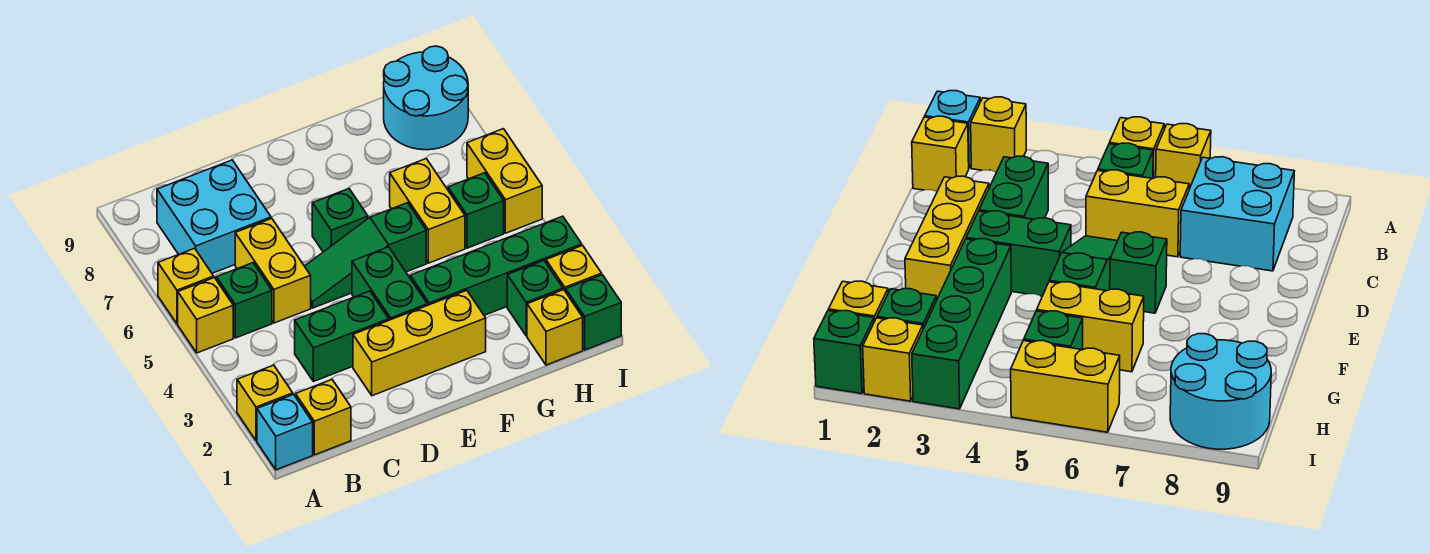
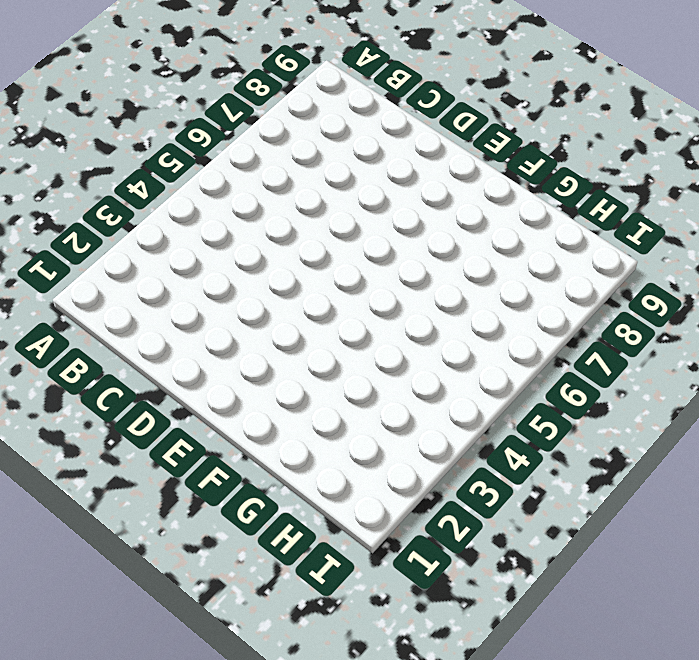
none -> cyan 1x1 brick [257,394,313,470]
none -> yellow 1x1 brick [237,365,293,441]
none -> yellow 1x1 brick [178,278,233,353]

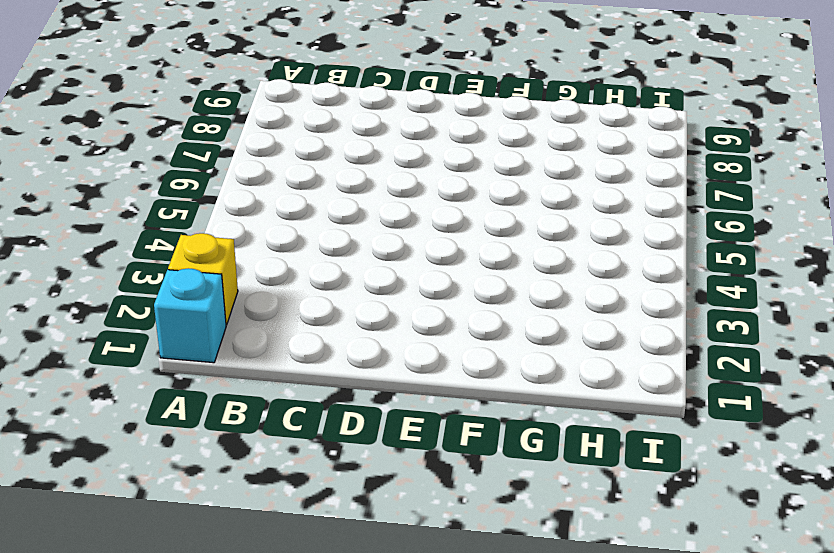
none -> yellow 1x1 brick [178,278,233,353]
none -> yellow 1x1 brick [158,248,214,324]
none -> yellow 1x1 brick [296,380,351,455]

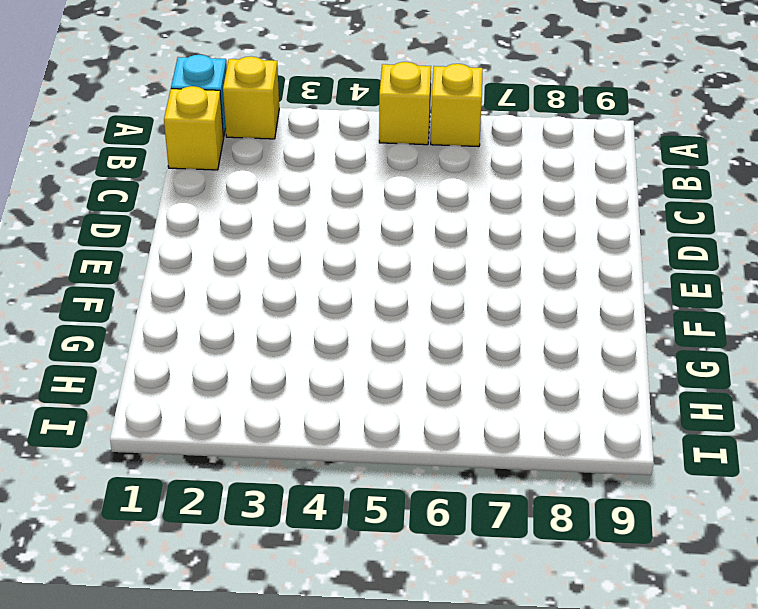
none -> green 1x1 brick [216,263,272,338]
none -> cyan 2x2 brick [157,160,271,273]
none -> green 1x2 brick [295,291,389,382]

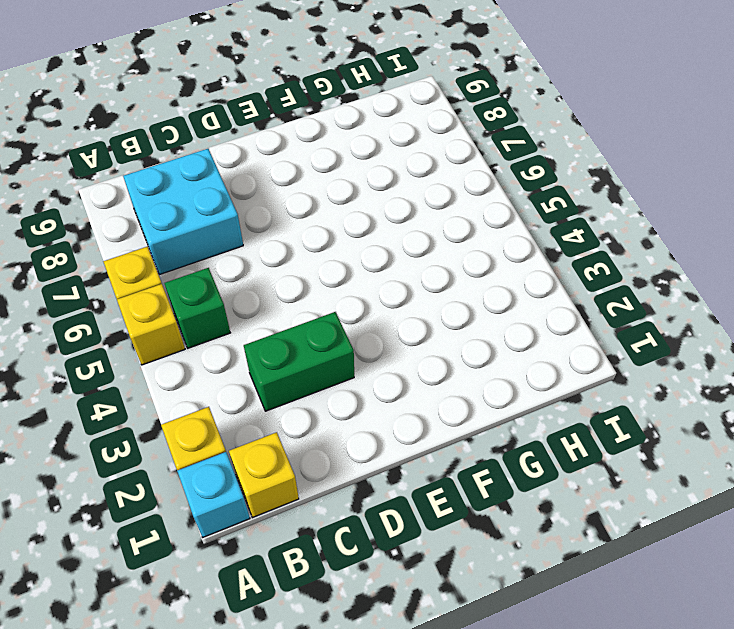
none -> yellow 1x2 brick [235,219,311,323]
none -> yellow 1x3 brick [353,290,486,396]
none -> green 1x3 slope [305,203,426,308]

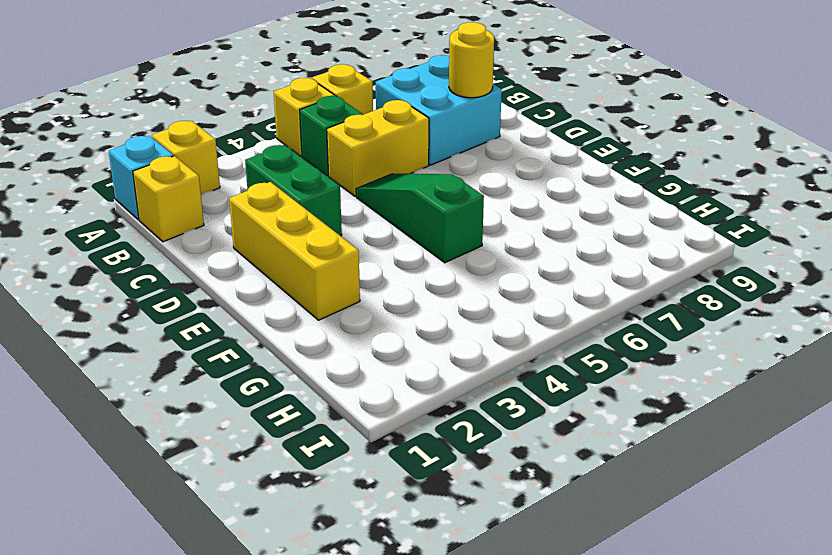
yellow 1x1 round brick [449,22,494,98] -> none
none -> green 1x2 brick [352,247,427,320]
none -> green 1x1 brick [312,189,368,252]
none -> green 1x4 brick [410,216,582,315]

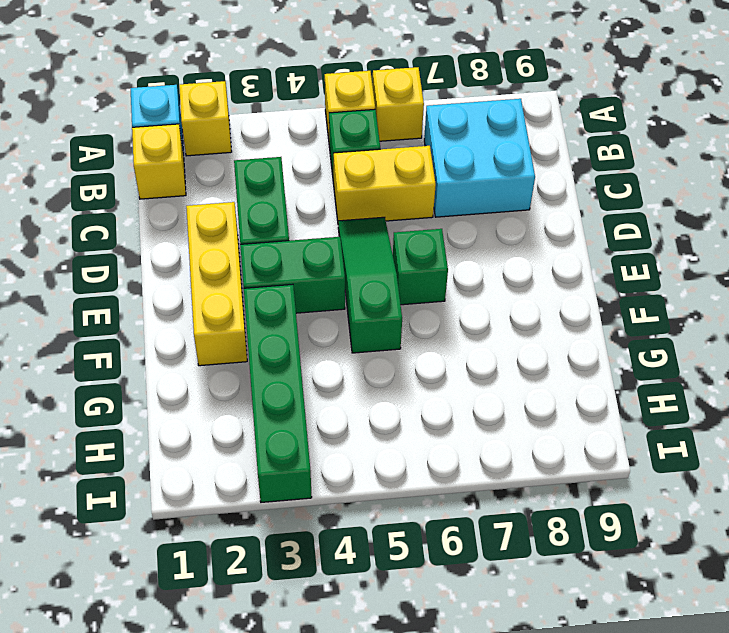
none -> yellow 1x2 brick [390,159,465,263]
none -> yellow 1x1 brick [527,290,583,365]
none -> green 1x1 brick [507,261,563,336]

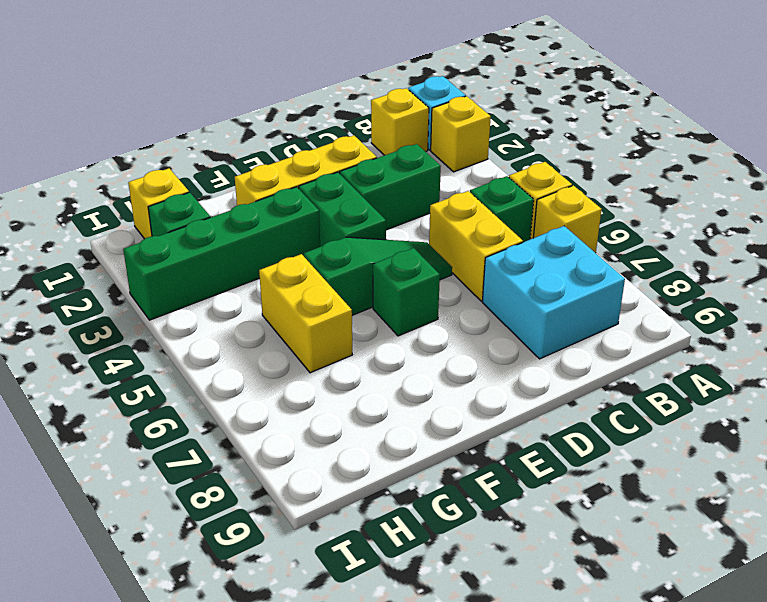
none -> green 1x1 brick [448,173,504,248]
none -> cyan 2x2 round brick [384,46,468,150]
none -> green 1x1 brick [566,275,621,350]

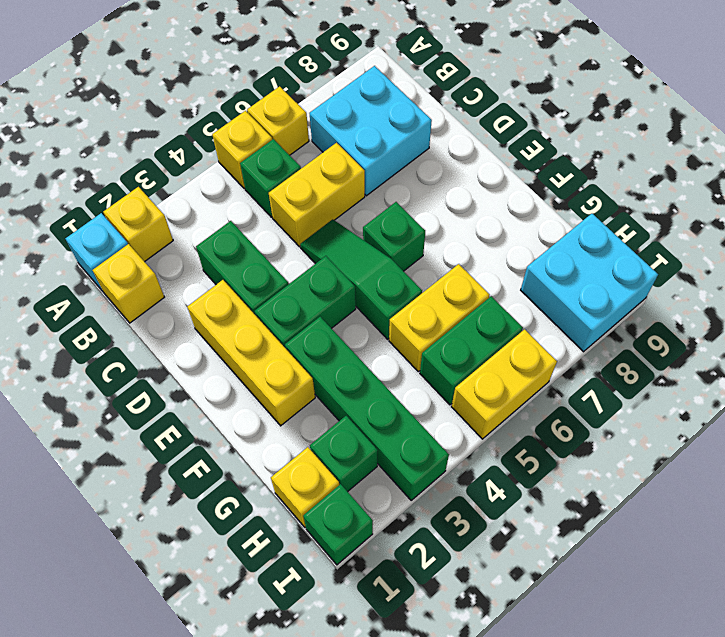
green 1x2 brick [420,296,523,405] -> green 1x1 brick [448,173,504,248]
cyan 2x2 brick [521,214,658,352] -> cyan 2x2 round brick [384,46,468,150]
none -> yellow 1x1 brick [546,245,602,292]

